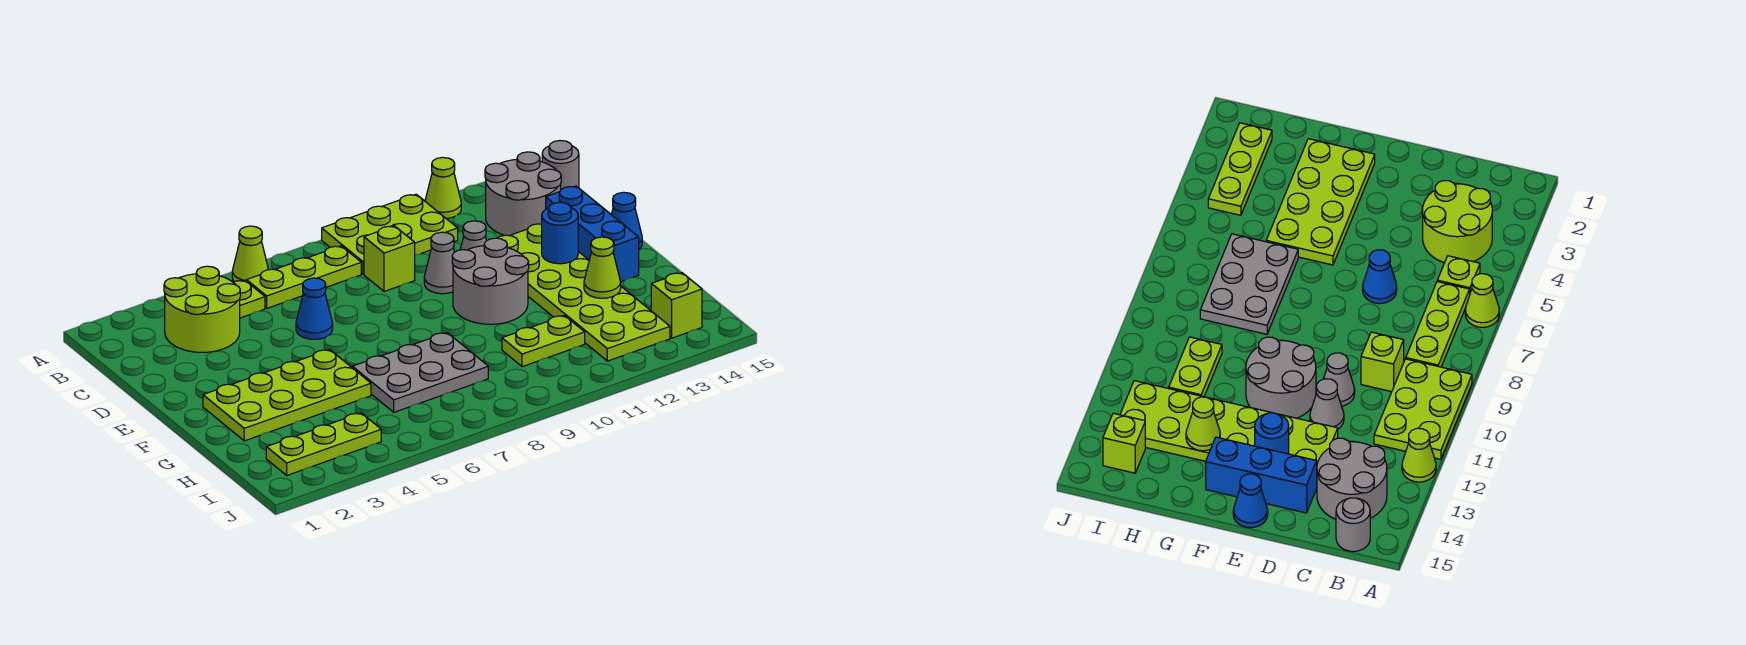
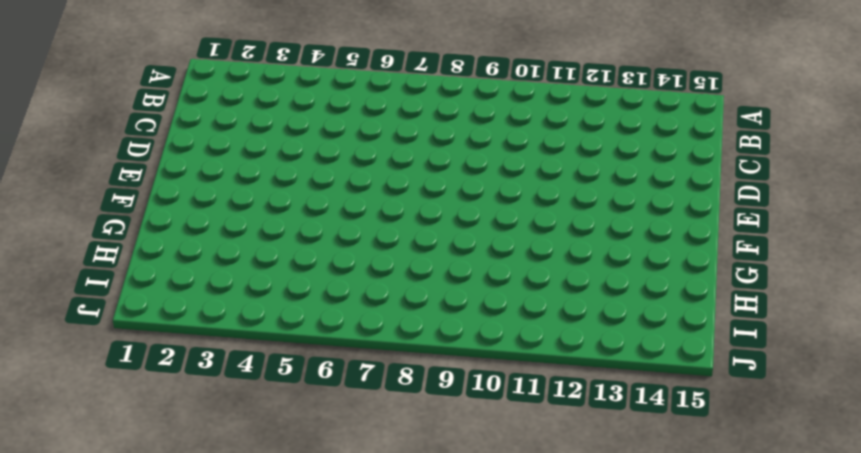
none -> lime 1x1 cone [232,226,269,282]
none -> lime 2x3 plate [322,194,458,274]
none -> lime 1x1 cone [425,157,461,219]

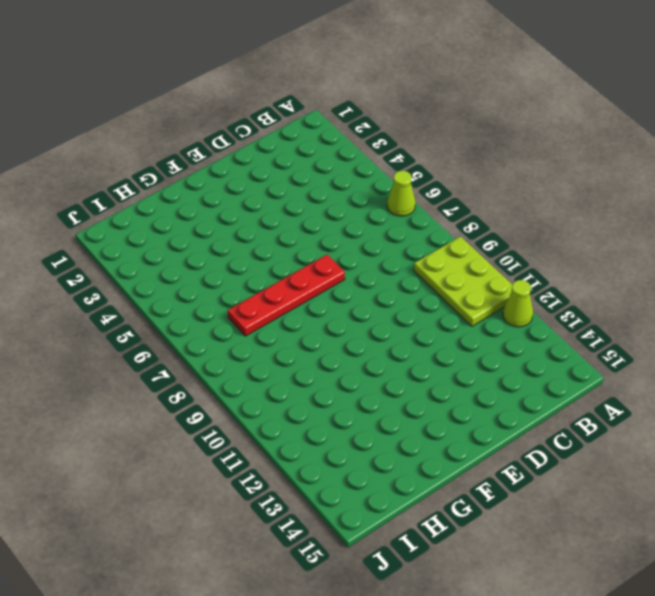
red 1x4 plate [228,255,345,336] -> grey 2x3 plate [352,333,488,412]
none -> lime 2x2 round brick [164,266,240,352]
none -> lime 1x1 plate [233,280,265,318]
none -> lime 1x3 plate [247,246,361,308]

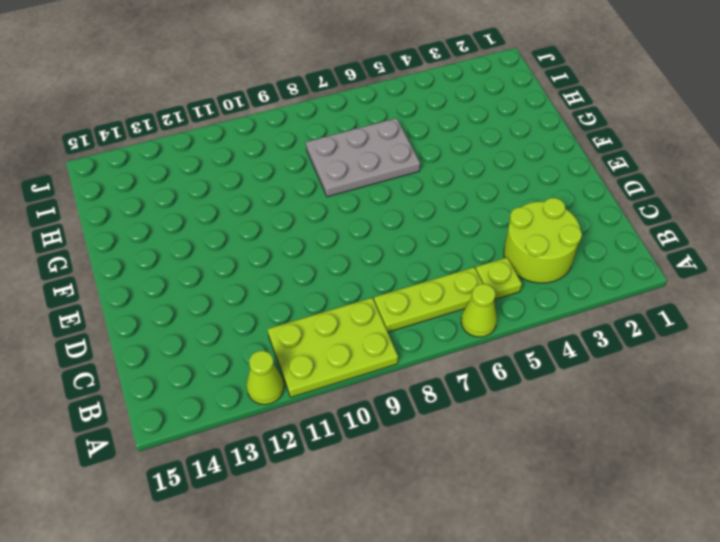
none -> grey 2x2 round brick [485,152,561,236]
none -> grey 1x1 round brick [542,141,579,189]
none -> lime 1x1 brick [364,226,415,291]

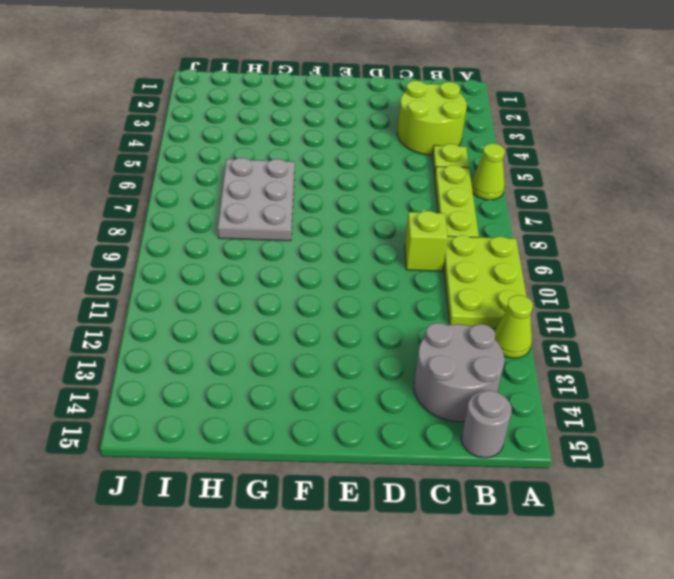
none -> blue 1x1 cone [296,278,333,339]
none -> grey 1x1 cone [424,232,454,294]
none -> grey 1x1 cone [460,221,487,250]

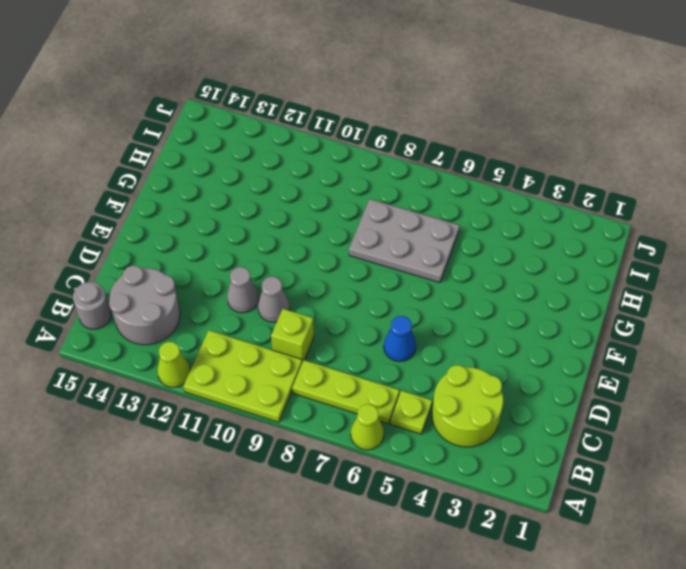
none -> lime 2x6 plate [498,224,670,361]
none -> blue 1x3 brick [546,186,639,282]
none -> grey 2x2 round brick [452,238,529,324]

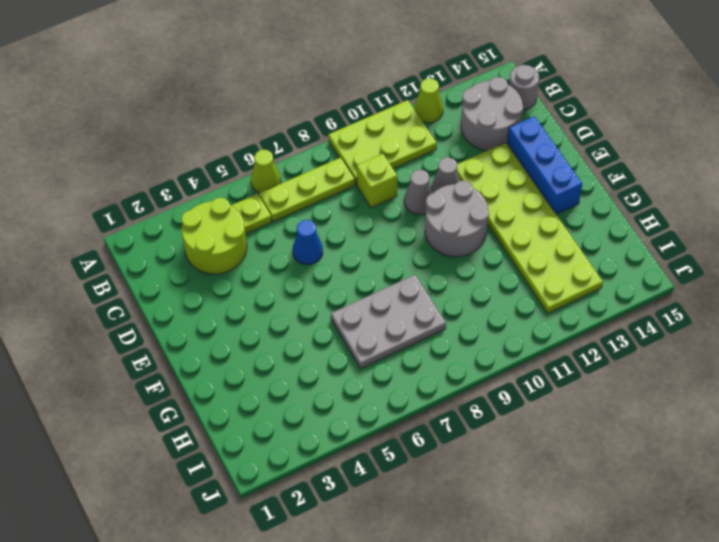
none -> blue 1x1 cone [611,192,642,249]
none -> lime 2x4 plate [203,350,371,441]
none -> lime 1x2 plate [502,316,585,367]

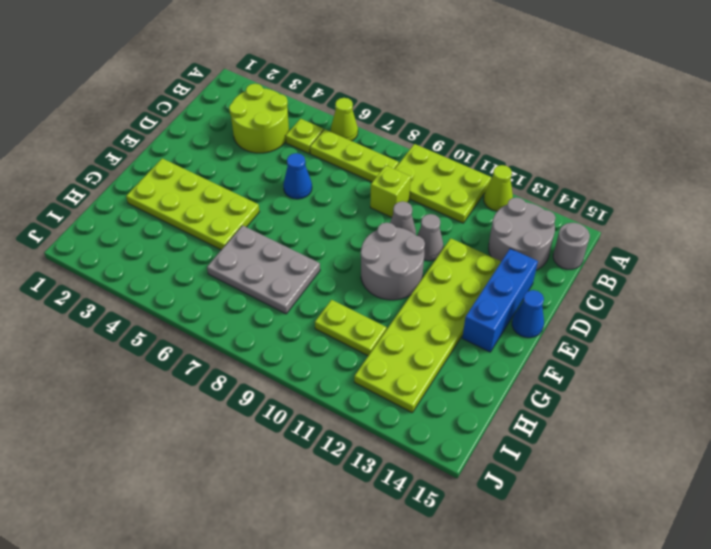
none -> lime 1x3 plate [266,413,381,475]
none -> lime 1x1 brick [651,273,702,338]
none -> blue 1x1 round brick [542,202,578,264]

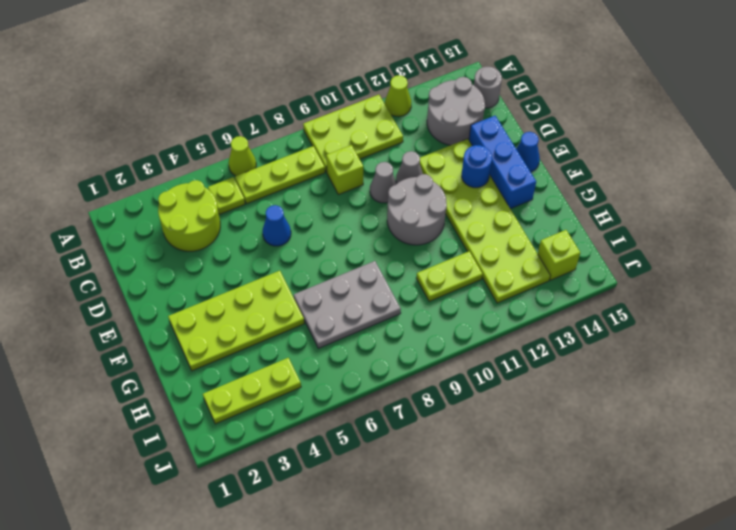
none -> lime 1x1 cone [584,237,621,298]

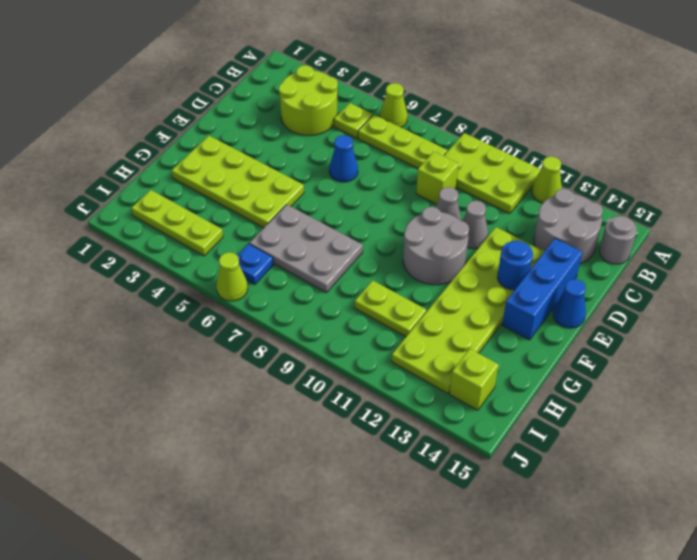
blue 1x1 plate [237,244,273,284] -> none
lime 1x1 cone [216,252,248,301] -> lime 1x1 cone moved to [584,237,621,298]

